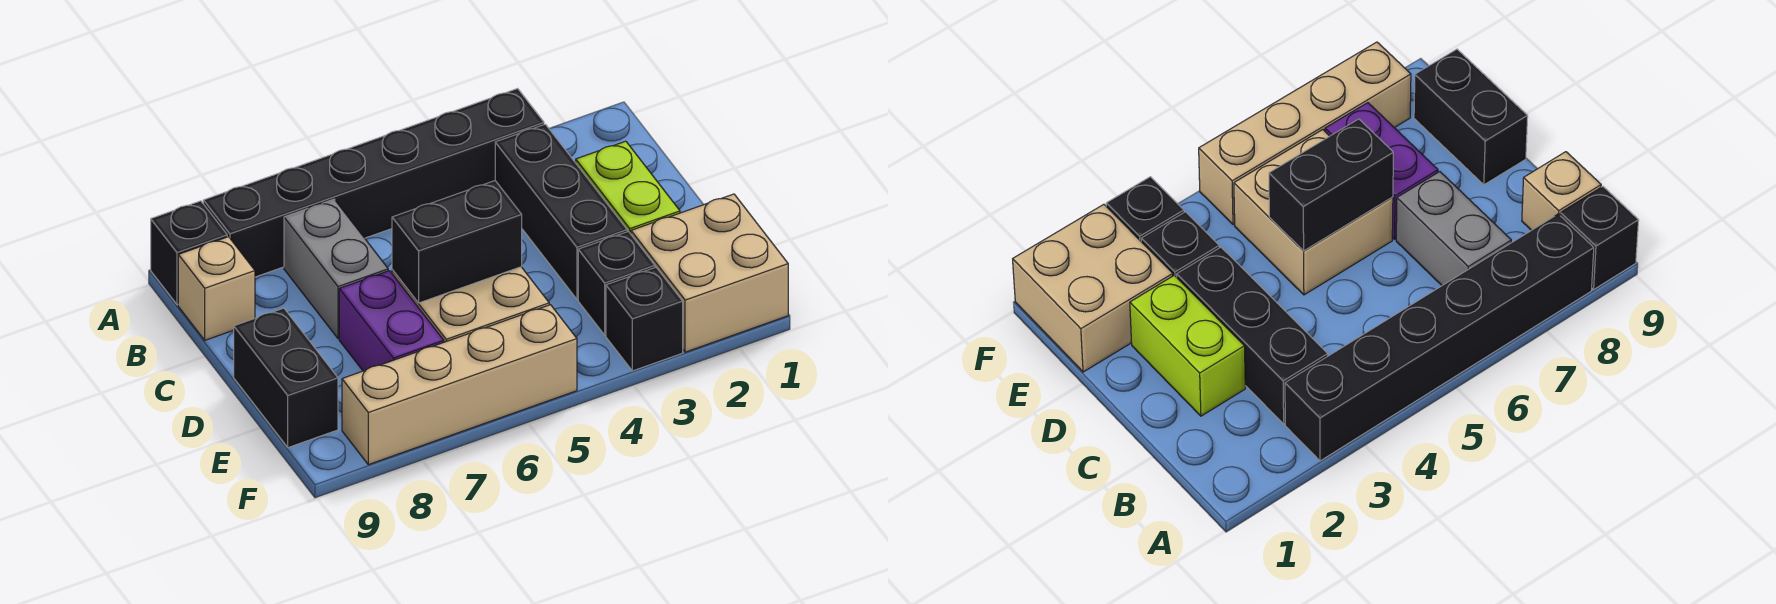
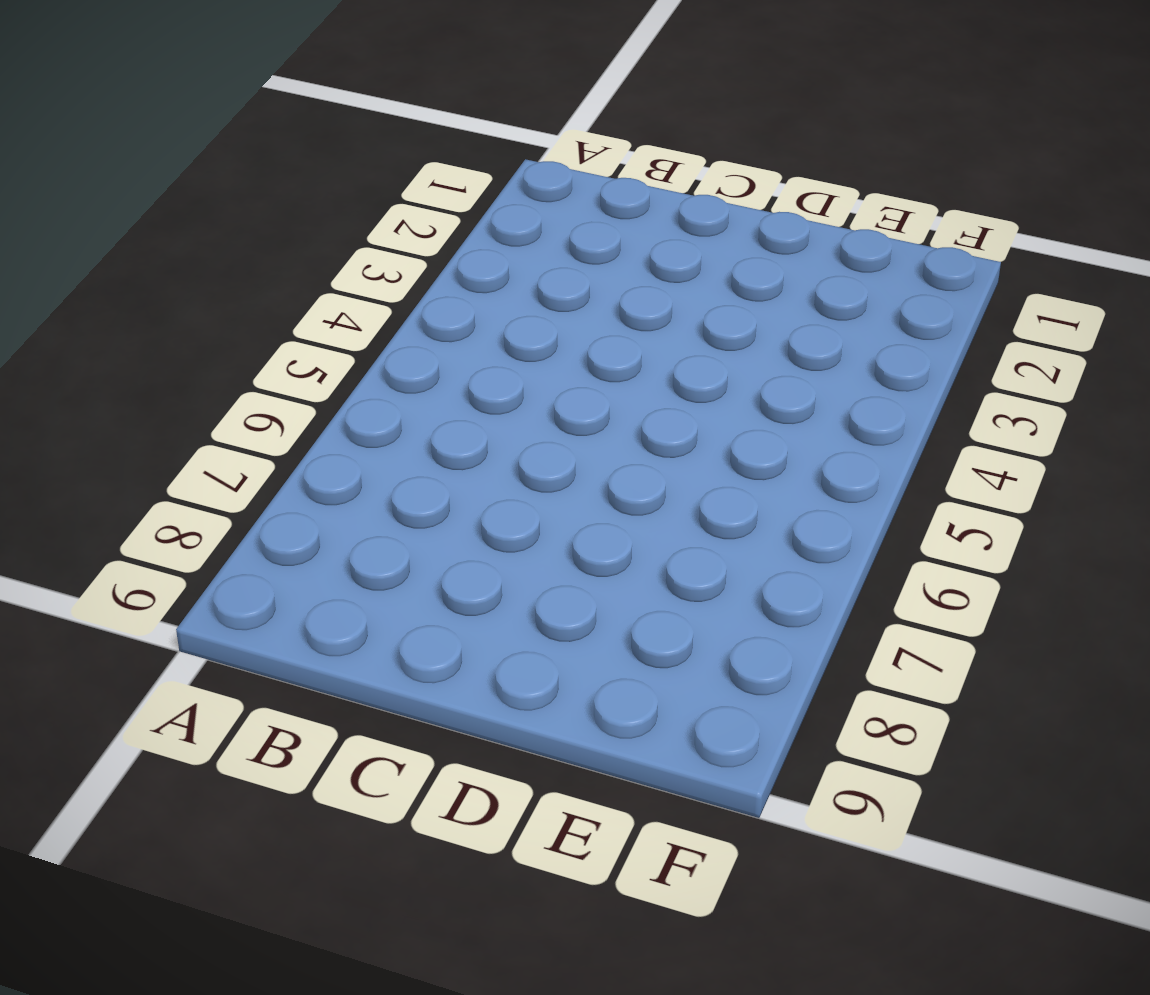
none -> black 1x6 brick [203,89,544,277]
none -> black 1x1 brick [151,201,227,305]
none -> black 1x3 brick [495,124,627,299]

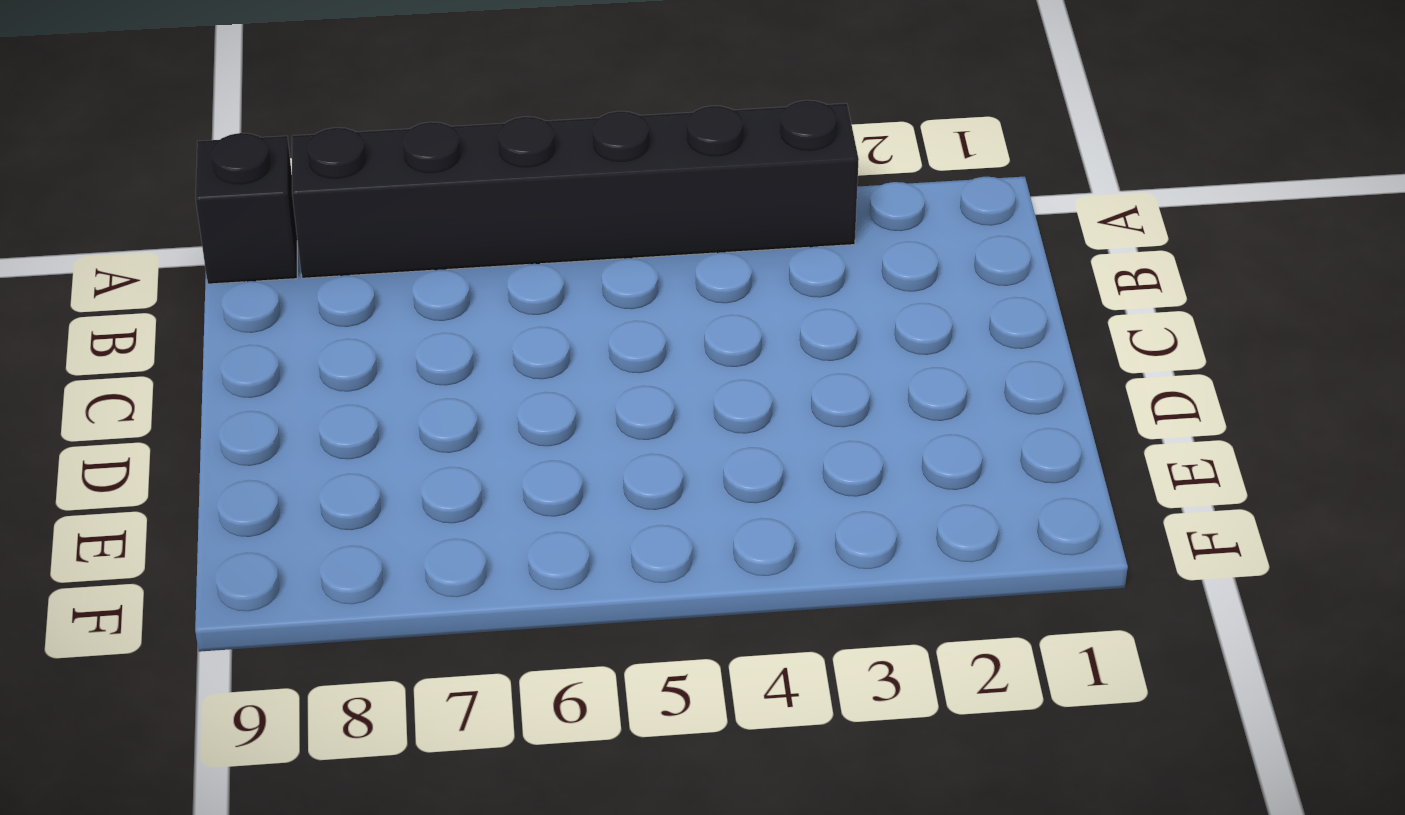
none -> black 1x3 brick [495,124,627,299]
none -> grey 1x2 brick [284,199,388,339]
none -> tan 1x1 brick [178,237,255,340]

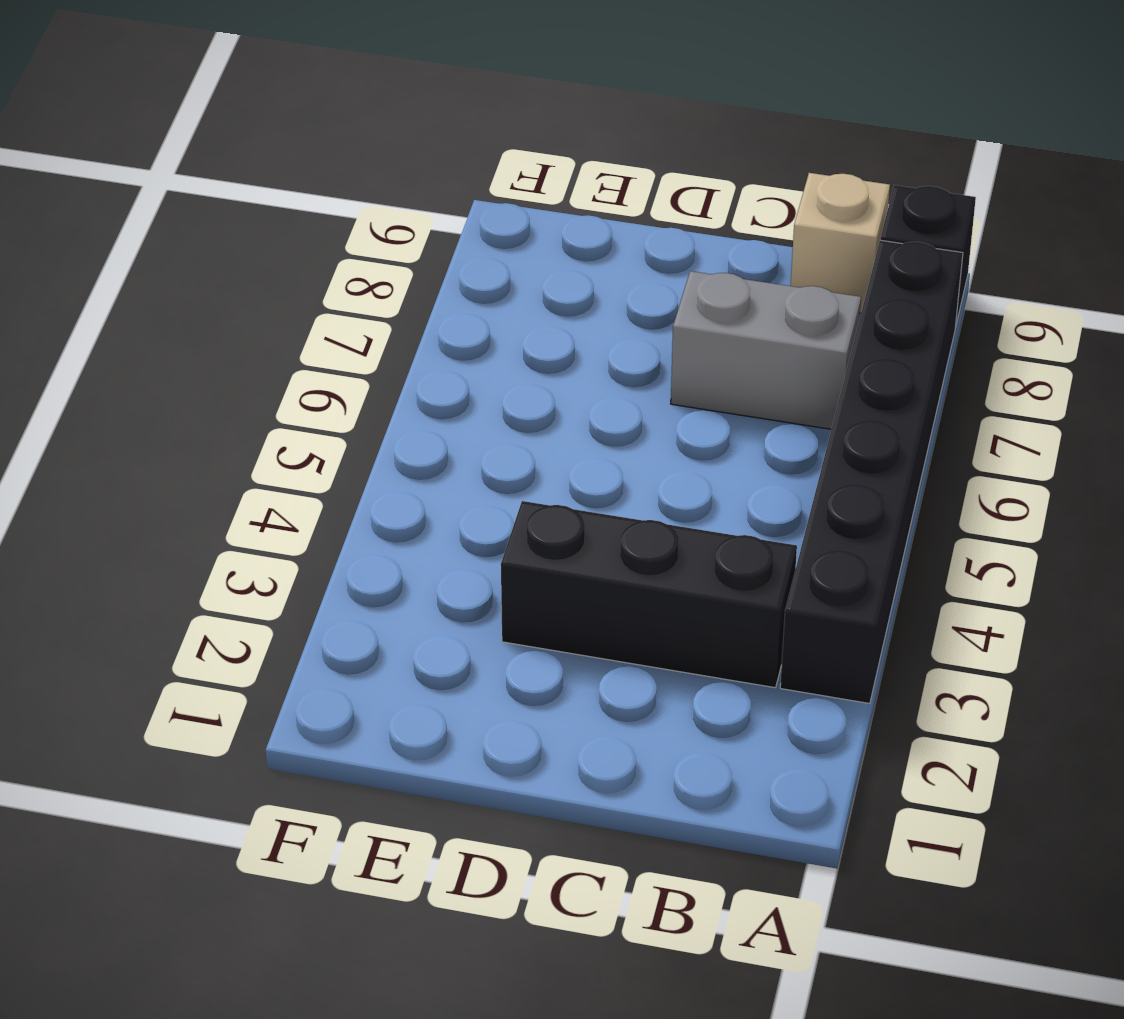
none -> lime 1x2 brick [576,141,680,234]
none -> tan 2x2 brick [392,267,549,342]
none -> purple 1x2 brick [339,271,444,371]

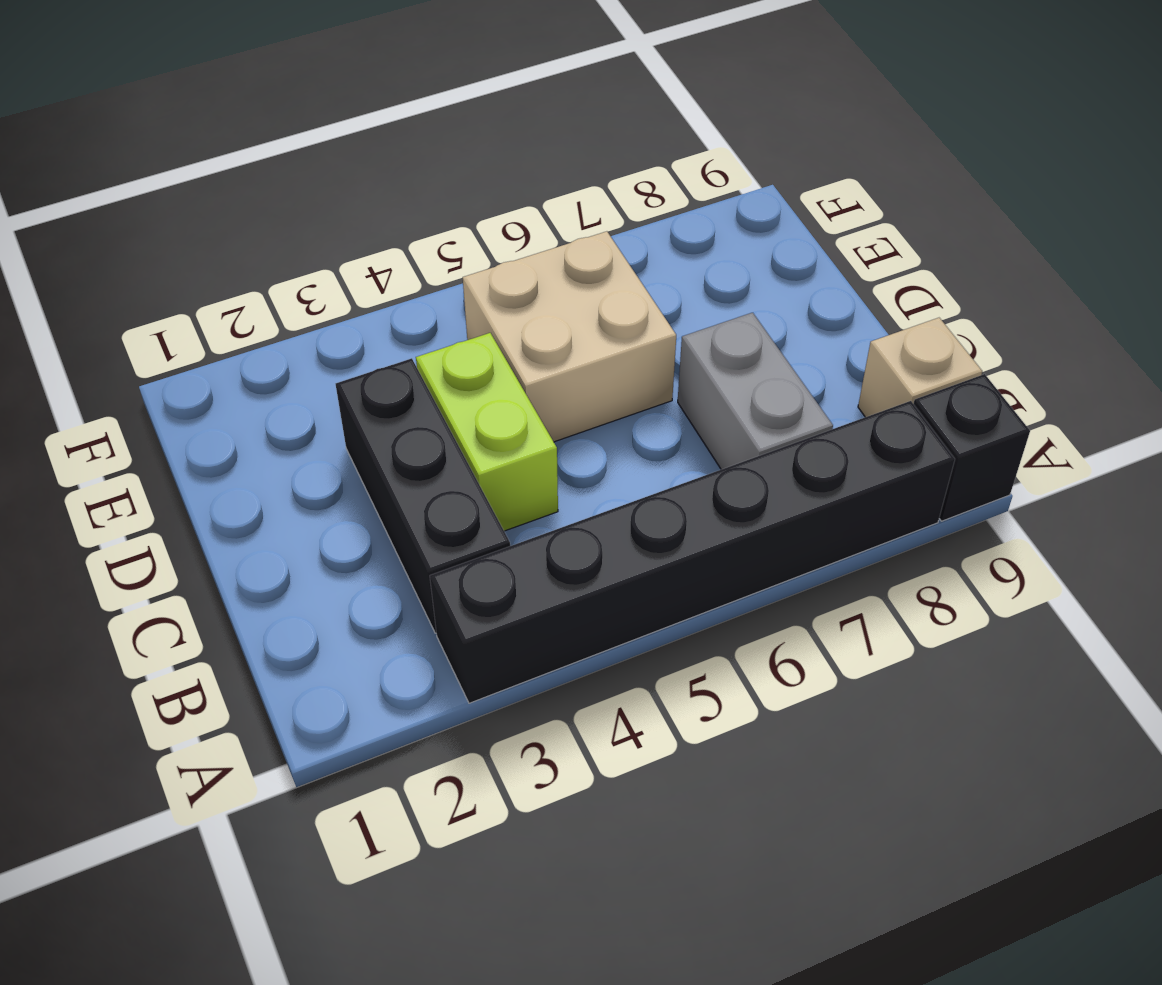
lime 1x2 brick [416,333,558,531] -> lime 1x2 brick moved to [576,141,680,234]
none -> purple 1x2 brick [339,271,444,371]
none -> black 1x2 brick [234,308,338,448]
none -> tan 2x2 brick [631,194,788,352]

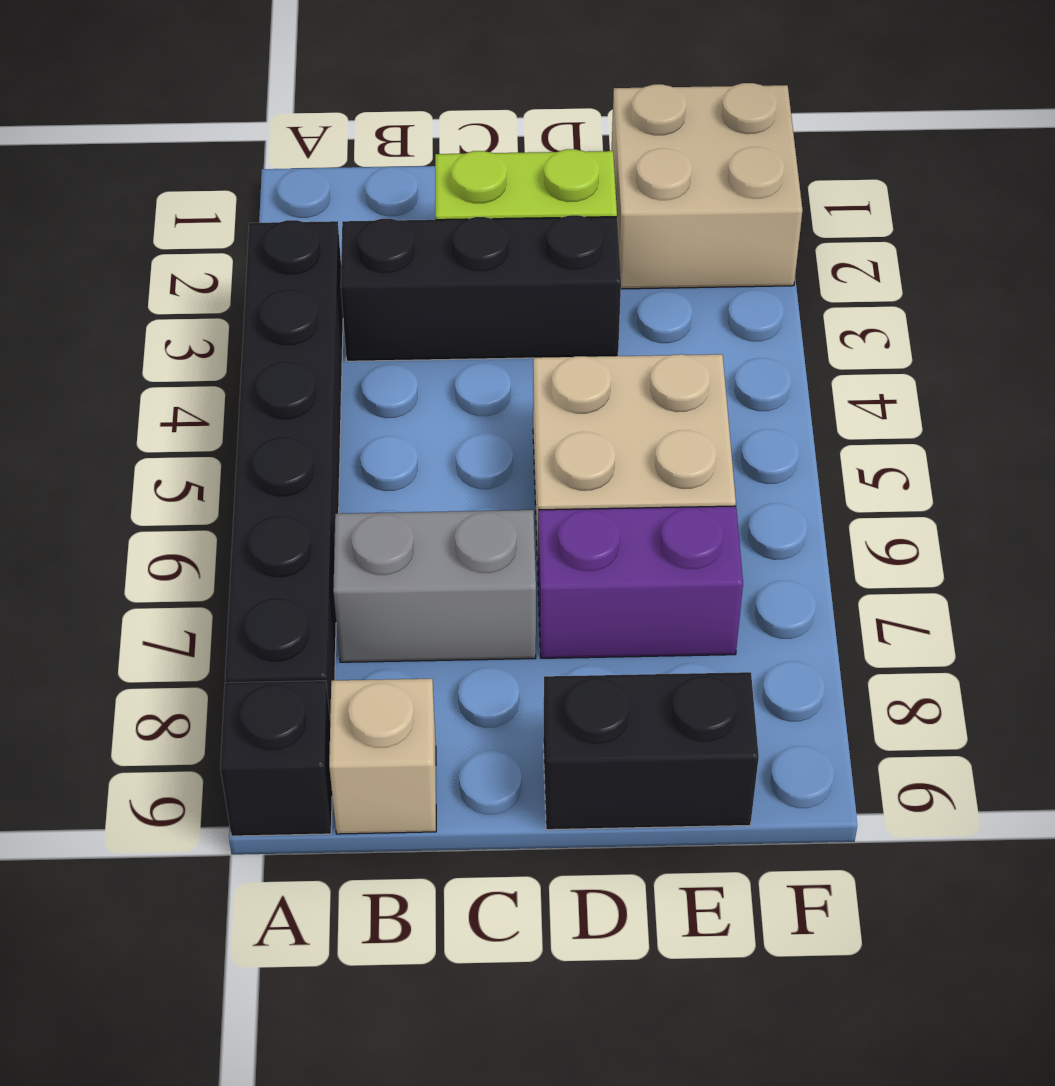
none -> black 1x1 brick [578,231,655,335]
none -> black 1x1 brick [606,267,683,371]
none -> tan 1x4 brick [342,305,577,465]

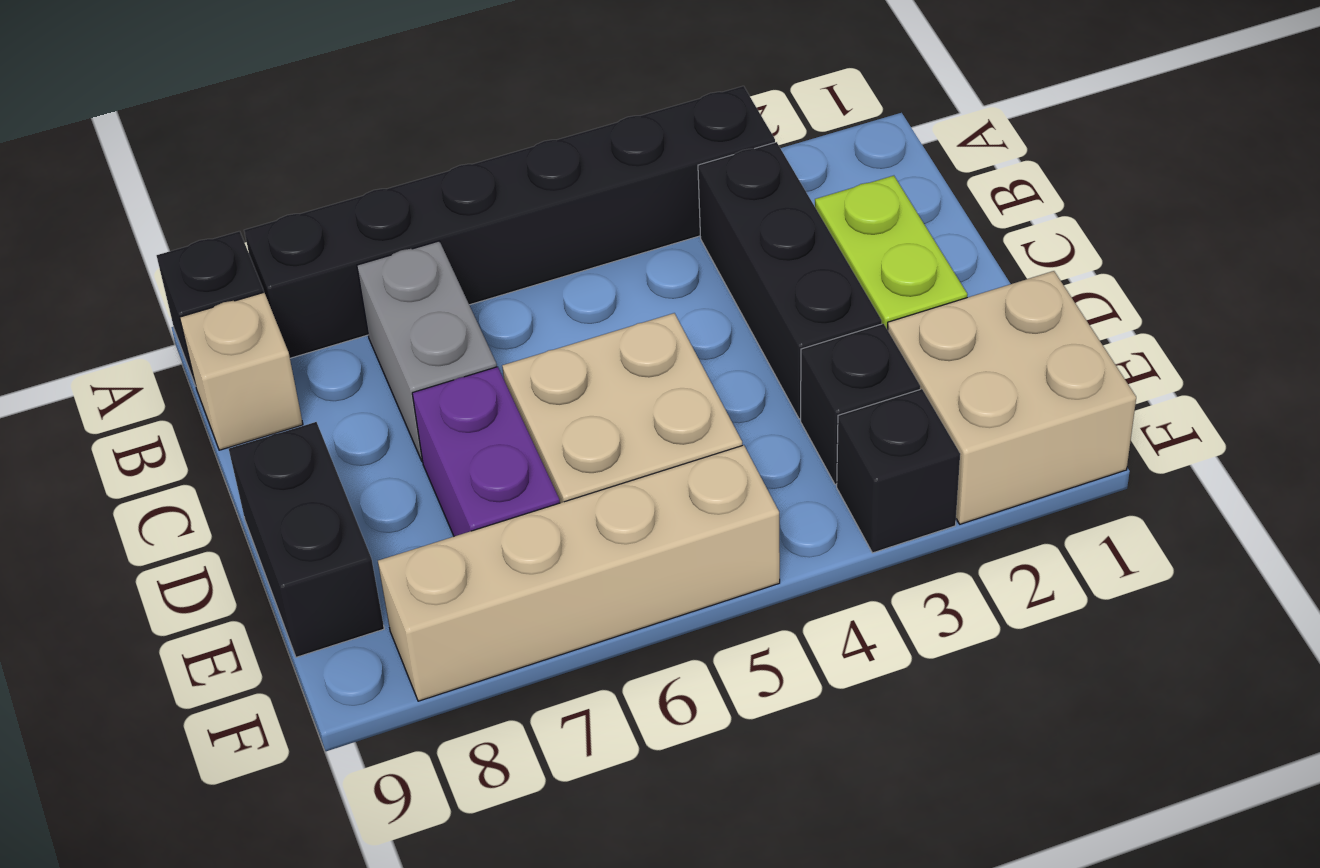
none -> black 1x2 brick [392,181,522,303]

